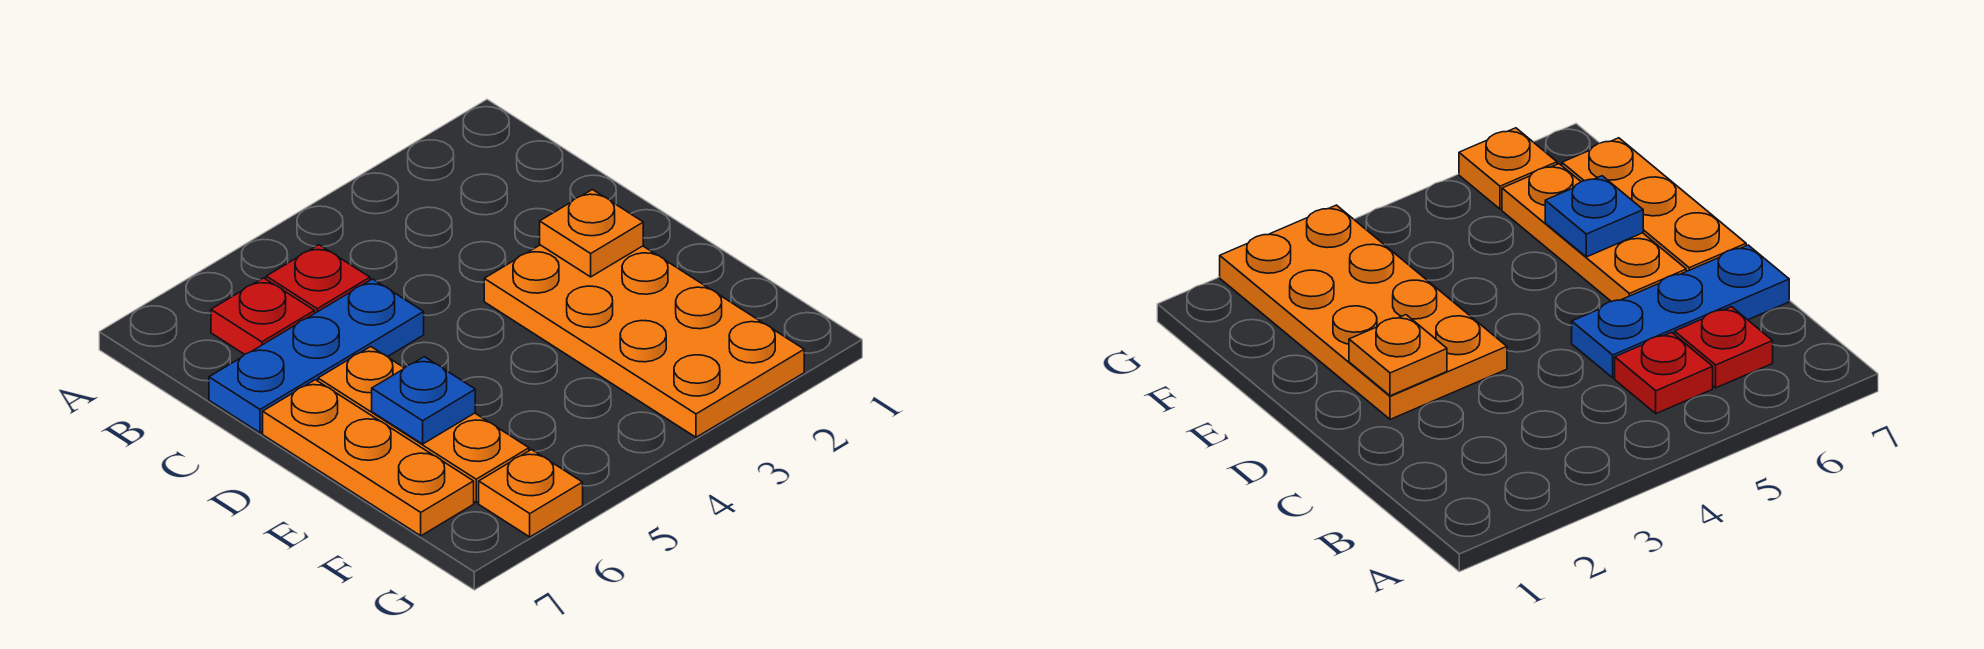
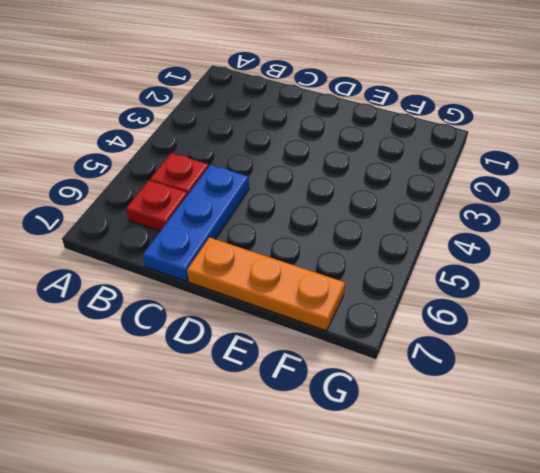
none -> orange 2x4 plate [484,245,804,437]
none -> orange 1x3 plate [318,347,529,502]

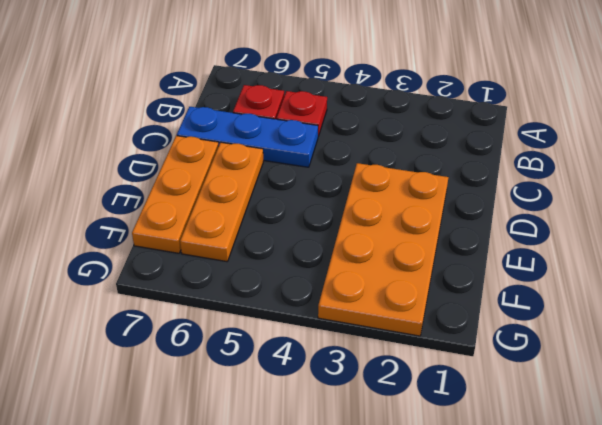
none -> orange 1x1 plate [479,450,583,537]
none -> orange 1x1 plate [540,190,643,277]

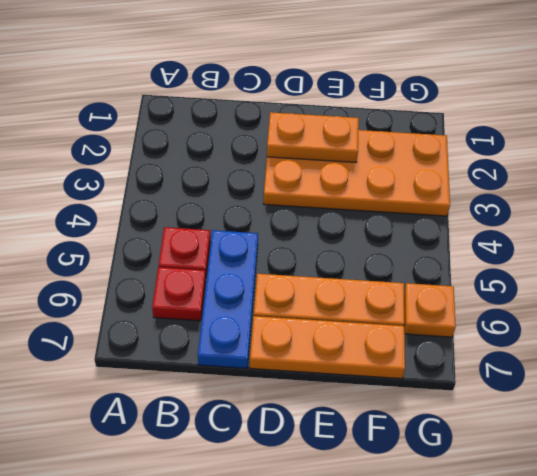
orange 1x2 plate [267,112,359,162] -> orange 1x1 plate [540,190,643,277]
none -> blue 1x1 plate [372,357,475,444]

